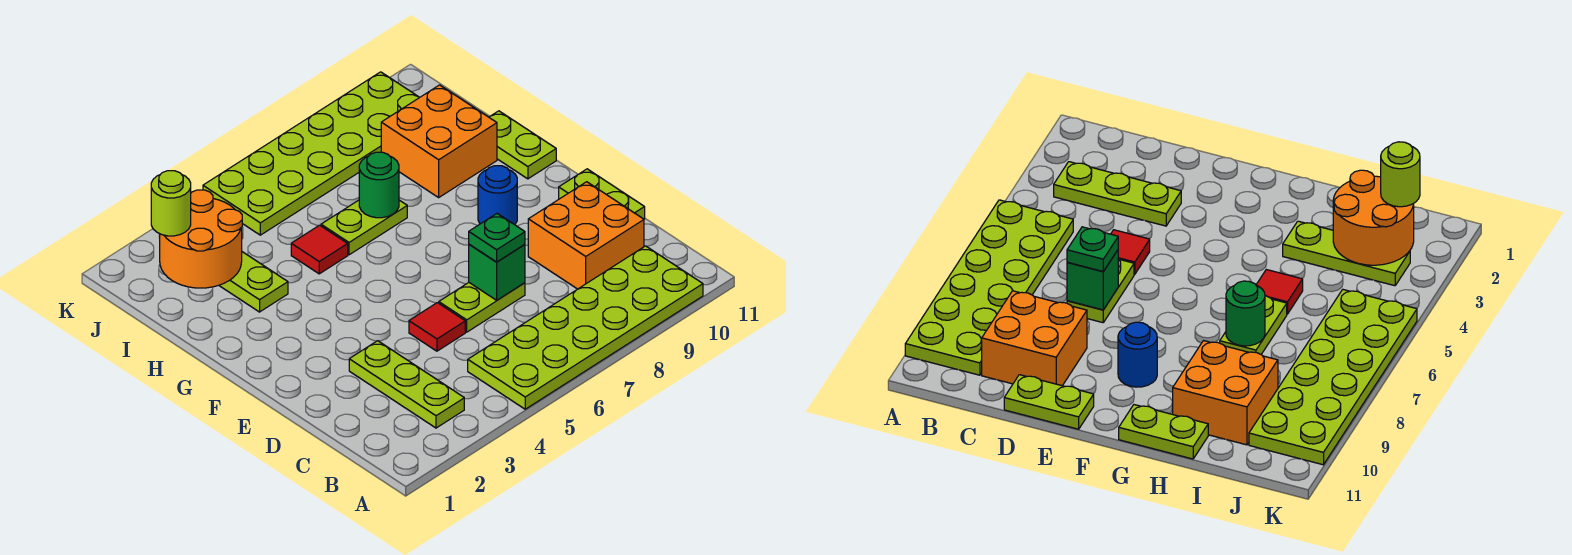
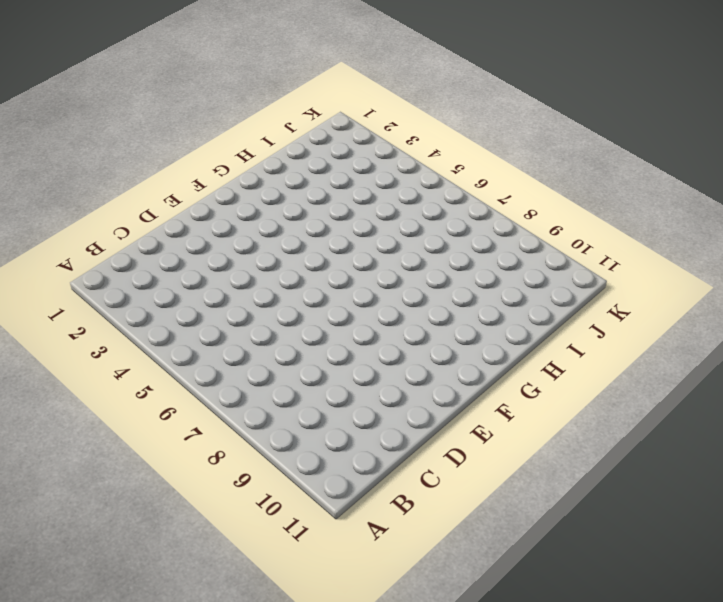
none -> lime 2x6 plate [468,246,703,409]
none -> lime 1x3 plate [349,341,464,428]
none -> orange 2x2 brick [528,182,644,289]

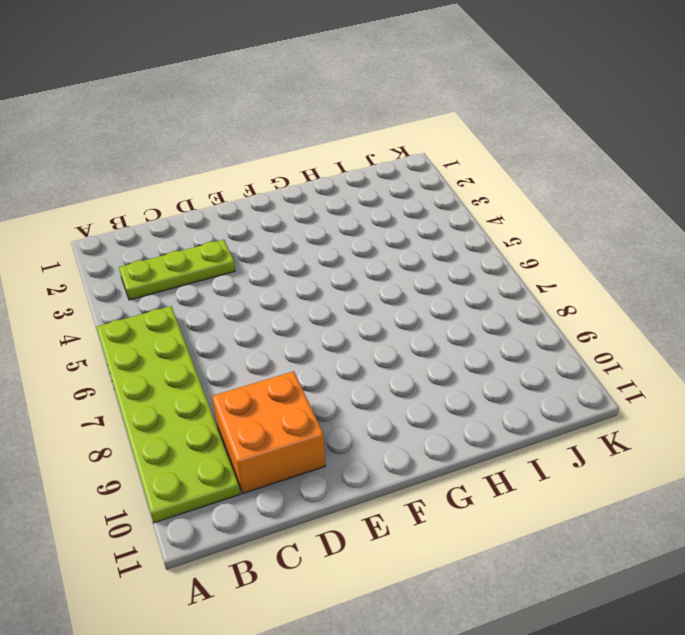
none -> red 1x1 tile [409,303,465,351]
none -> lime 1x2 plate [439,283,525,332]
none -> lime 1x2 plate [559,169,645,219]

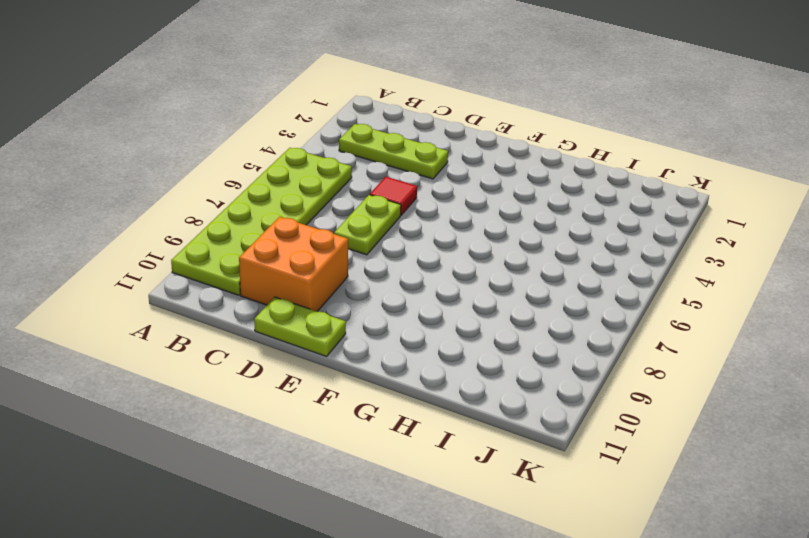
none -> blue 1x1 round brick [478,166,517,225]
none -> lime 1x2 plate [489,111,556,179]
none -> lime 1x3 plate [219,252,288,312]

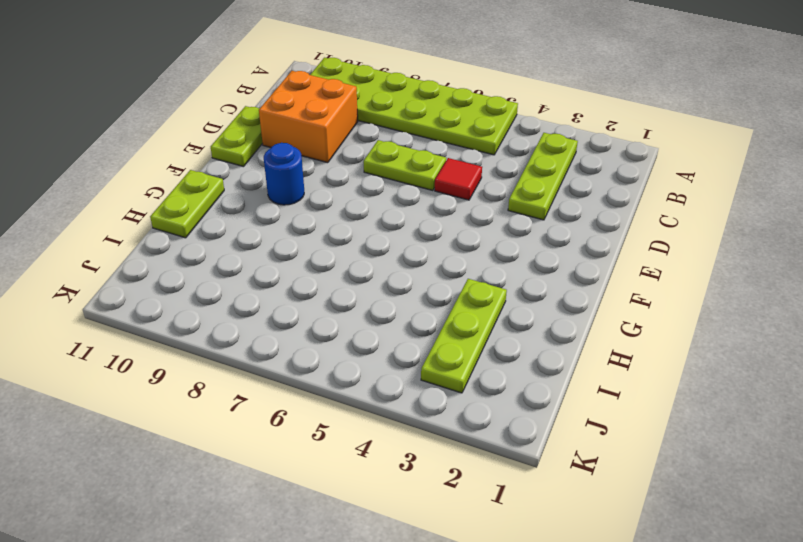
none -> red 1x1 tile [291,225,348,274]
none -> lime 1x2 plate [321,200,407,255]
none -> orange 2x2 brick [381,85,497,197]

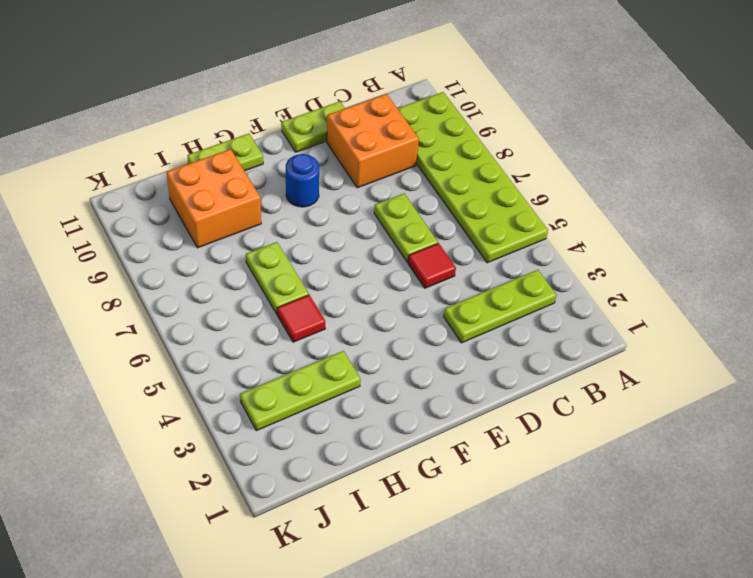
none -> lime 2x6 plate [203,72,419,235]
none -> green 1x1 brick [469,244,525,300]
none -> green 1x1 round brick [359,152,399,218]

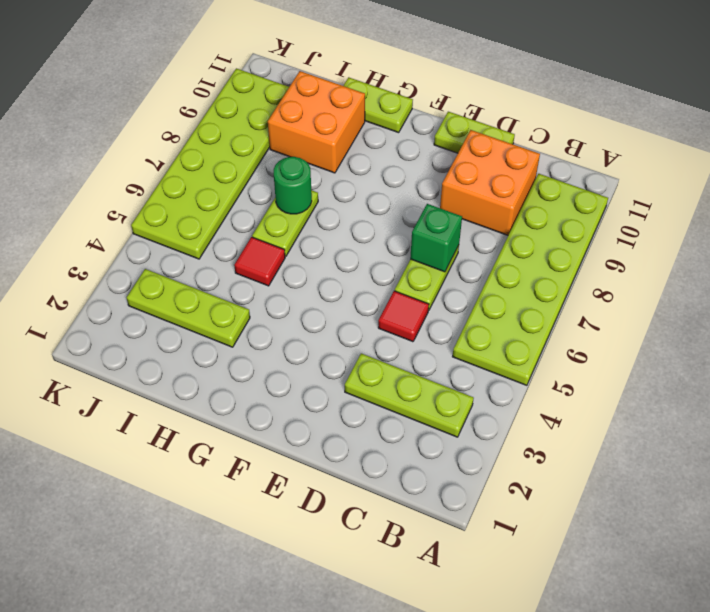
none -> blue 1x1 round brick [478,166,517,225]
none -> orange 2x2 round brick [160,190,242,288]
none -> green 1x1 plate [469,214,525,262]

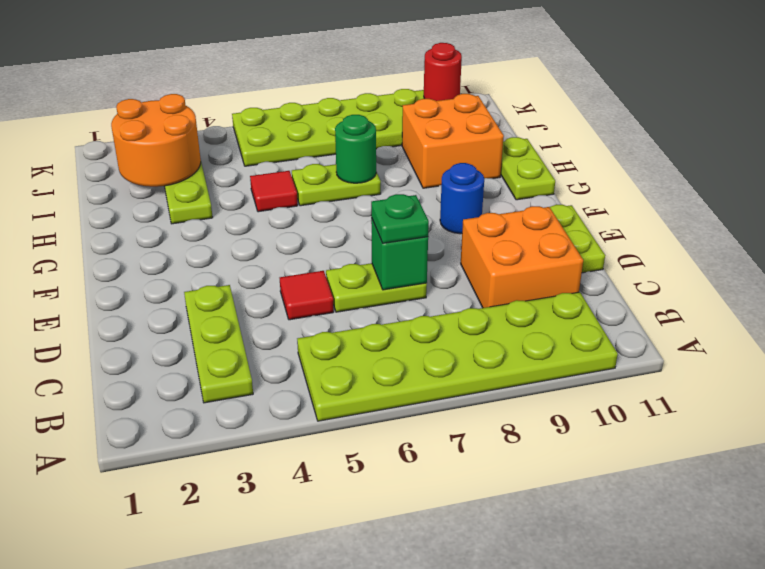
red 1x1 round brick [424,43,462,101] -> none
none -> lime 1x1 round brick [151,171,191,236]

